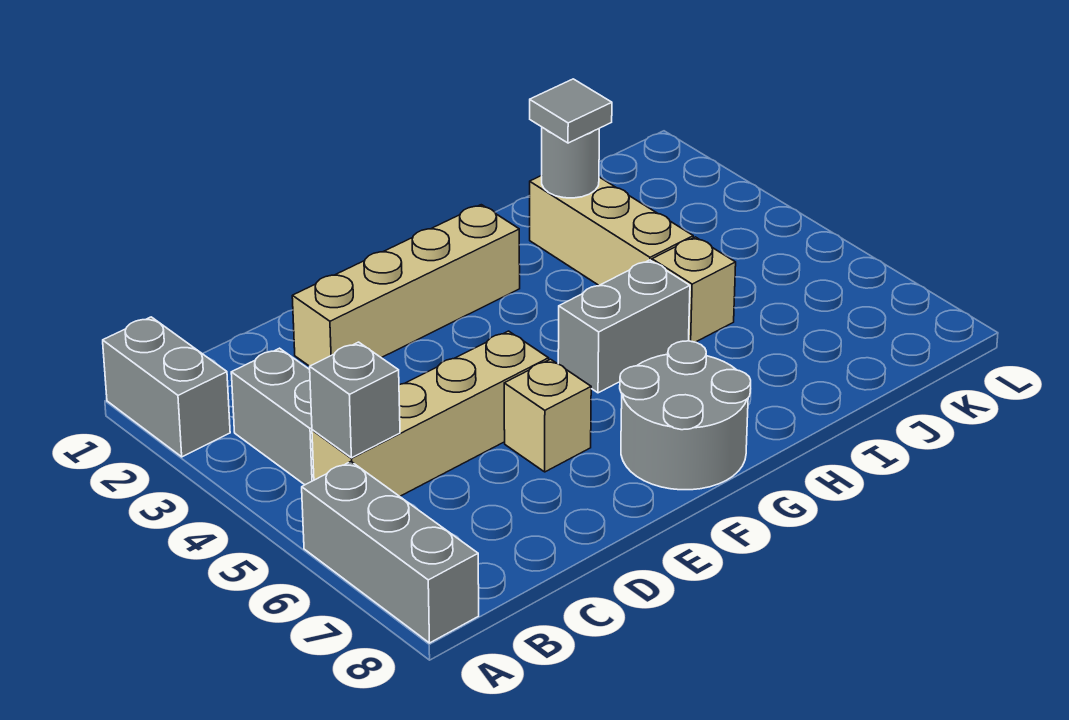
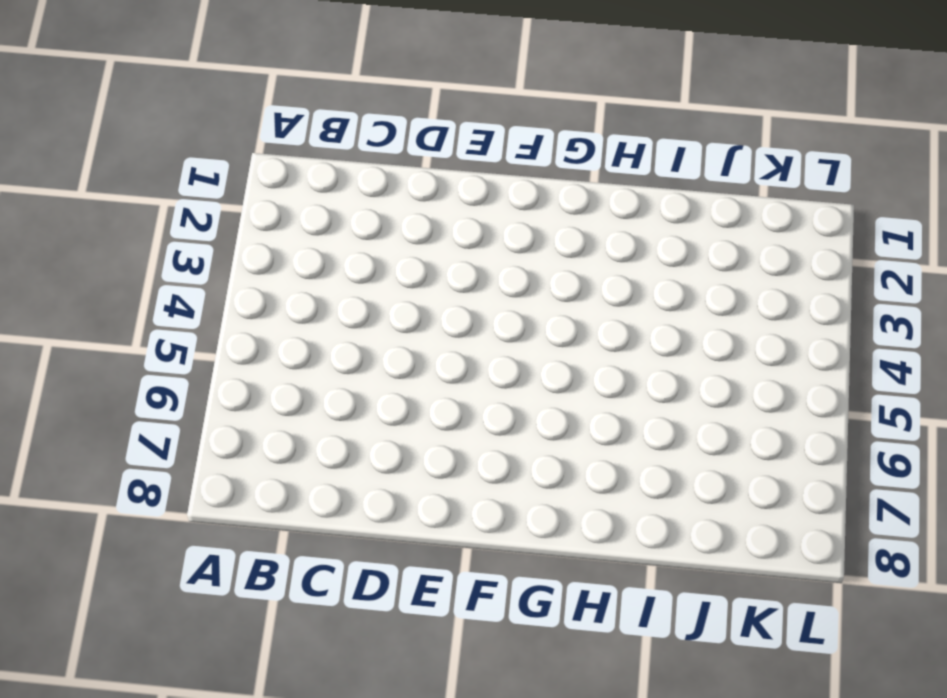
none -> grey 1x2 brick [103,317,230,457]
none -> grey 1x3 brick [302,462,479,643]
none -> grey 1x2 brick [231,348,314,485]

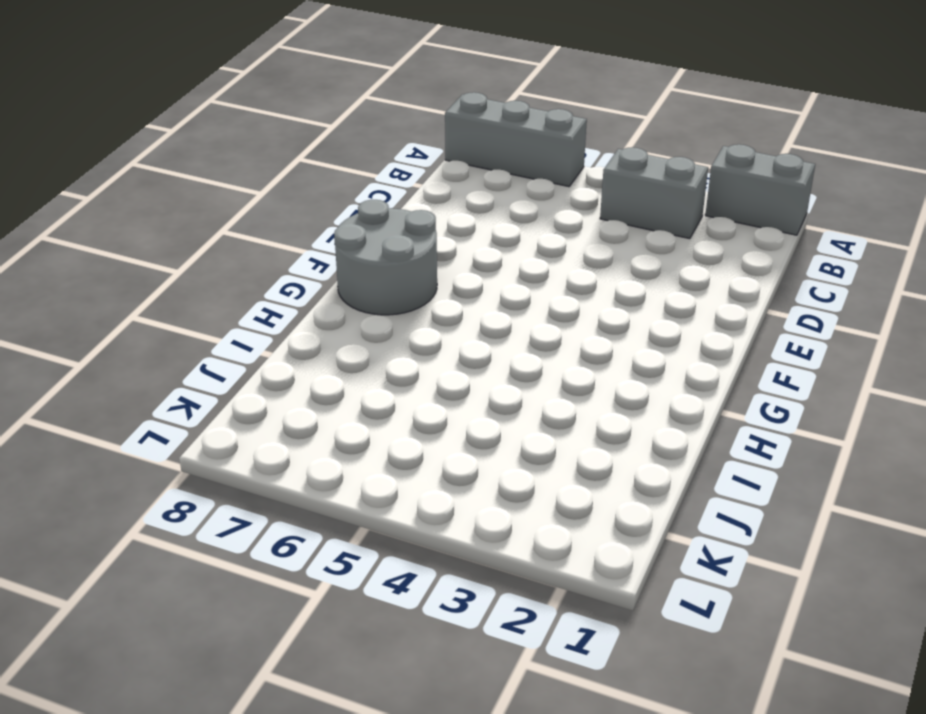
none -> tan 1x4 brick [312,331,549,496]
none -> tan 1x4 brick [292,205,520,366]
none -> tan 1x1 brick [504,359,591,472]

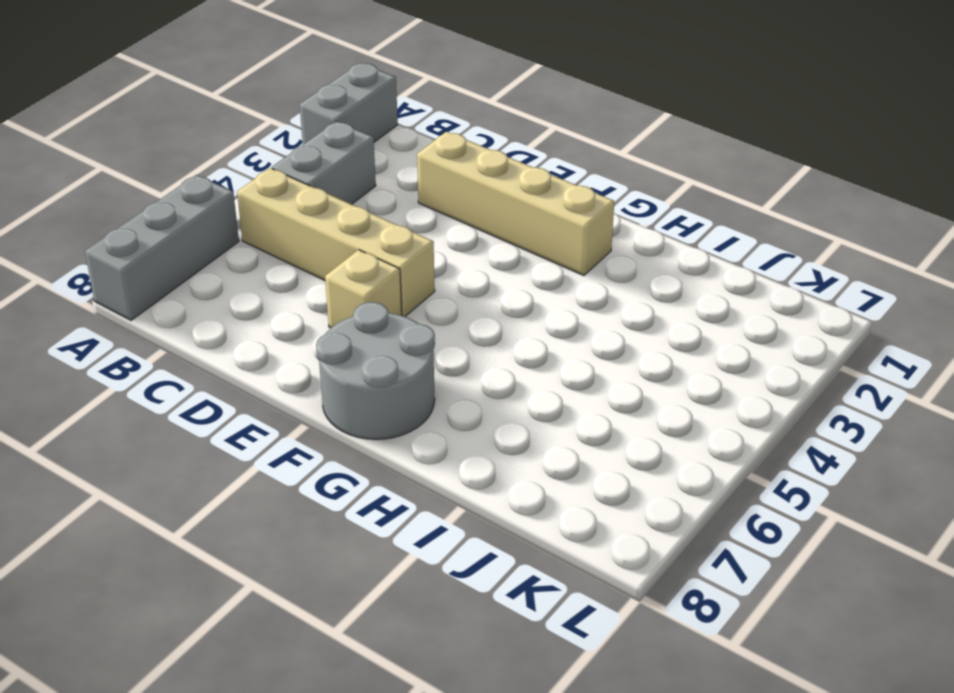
none -> grey 1x2 brick [558,260,690,393]
none -> tan 1x3 brick [530,176,693,285]
none -> tan 1x1 brick [652,237,736,342]

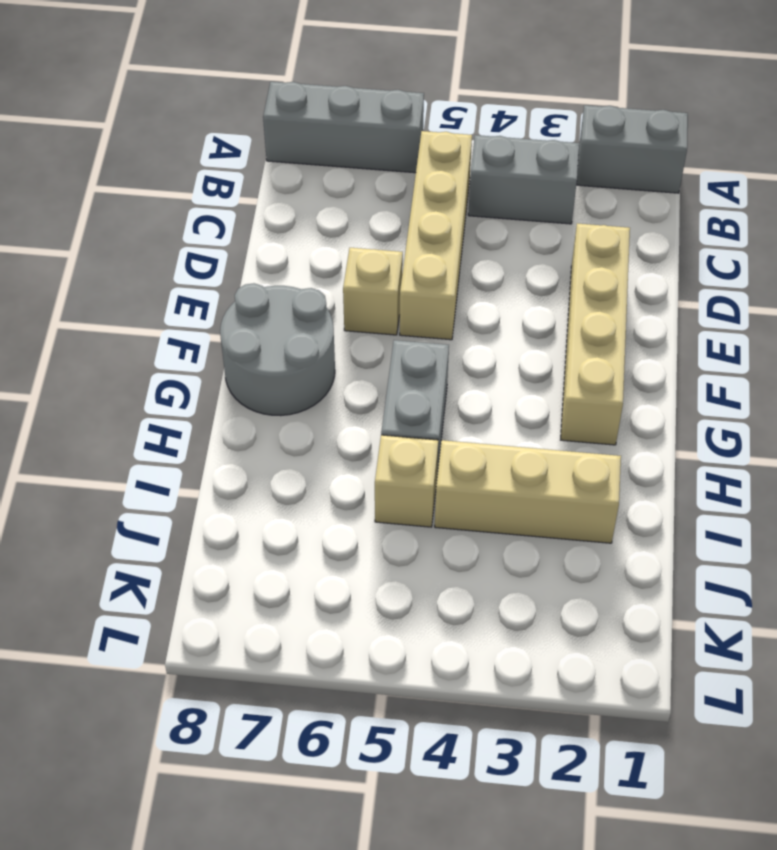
none -> grey 1x1 brick [310,342,400,458]
none -> grey 1x1 round brick [542,127,599,198]
none -> grey 1x1 tile [530,79,612,143]

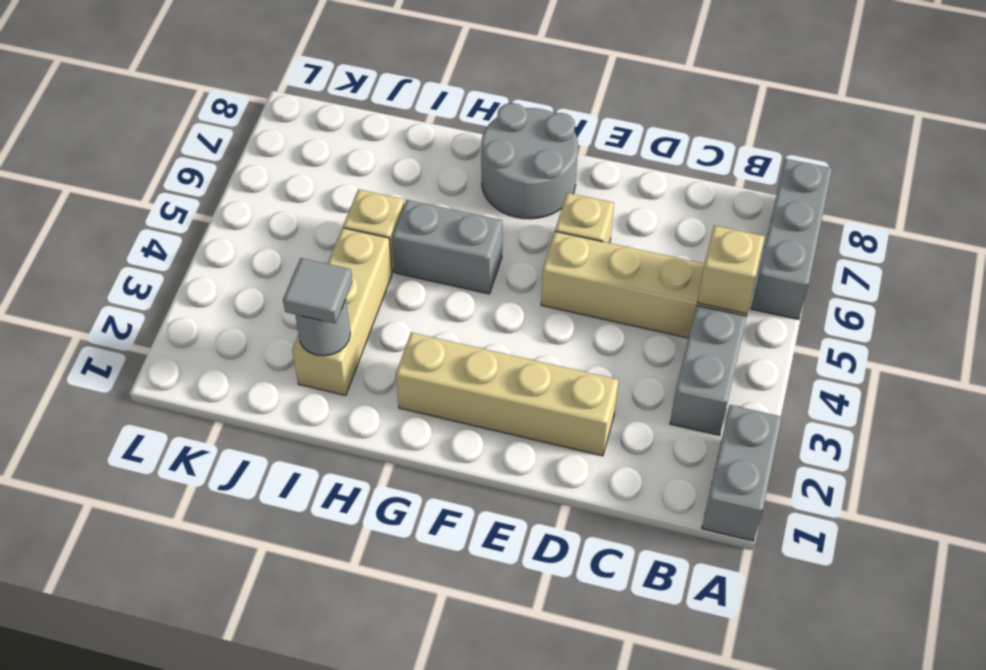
tan 1x1 brick [697,225,765,314] -> grey 1x1 brick [310,342,400,458]

